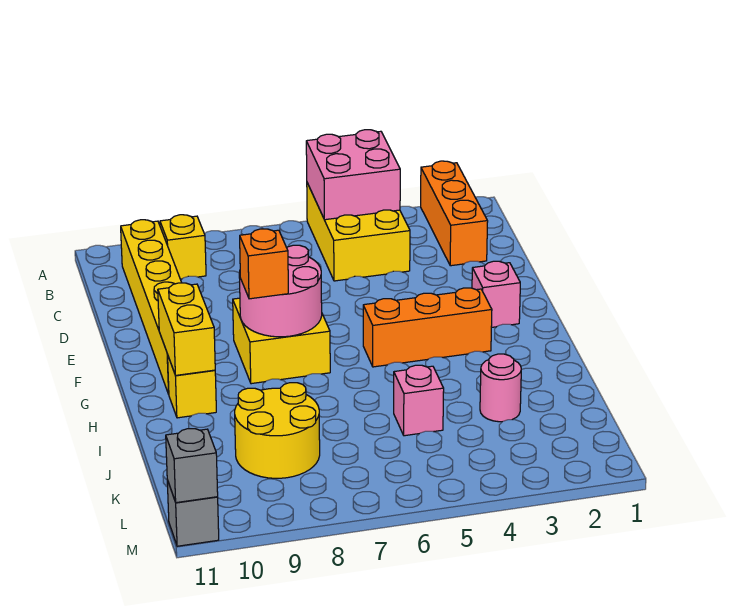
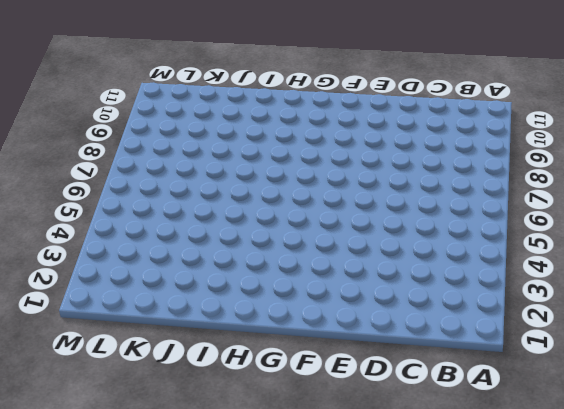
none -> orange 1x3 brick [421,161,488,266]
none -> yellow 2x3 brick [307,183,410,281]
none -> yellow 1x1 brick [160,215,206,279]

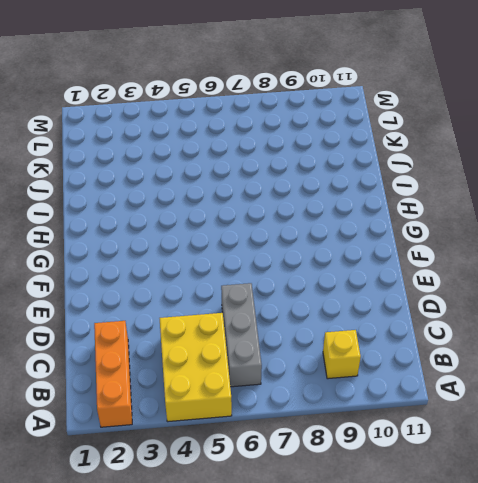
grey 1x3 brick [221,283,262,387] -> none
none -> yellow 1x6 brick [121,220,182,394]
none -> pink 1x1 brick [472,261,520,327]
none -> yellow 2x2 brick [233,298,330,384]

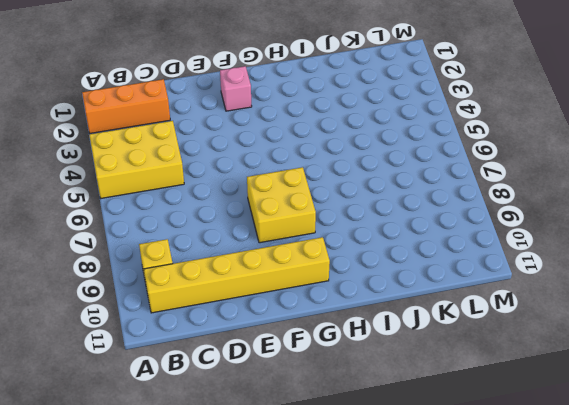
none -> orange 1x3 brick [363,288,492,367]
none -> yellow 1x1 brick [168,357,216,418]
none -> pink 1x1 round brick [480,354,521,422]

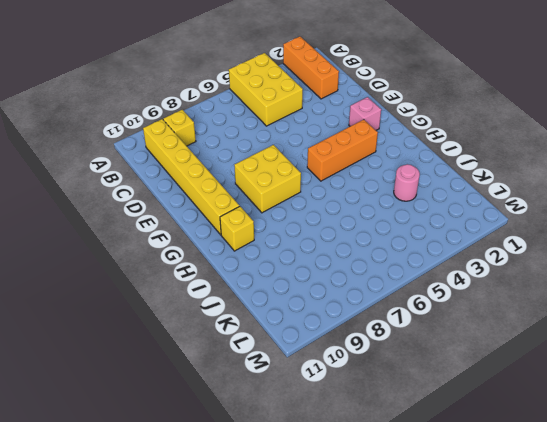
none -> pink 1x1 brick [394,365,444,436]
none -> yellow 2x2 round brick [235,383,320,478]
none -> grey 1x1 brick [167,480,219,546]

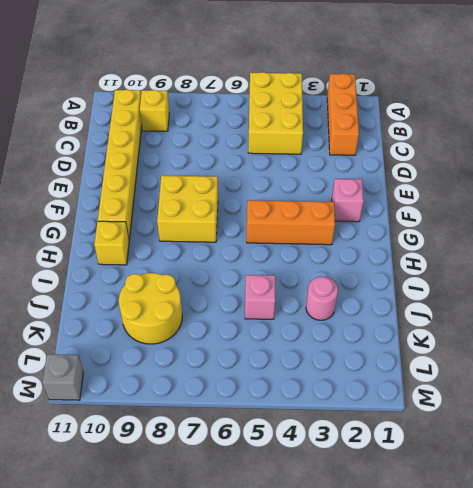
none -> pink 2x2 brick [306,130,400,220]
none -> pink 2x2 round brick [239,245,322,337]
none -> yellow 1x2 brick [158,283,215,375]

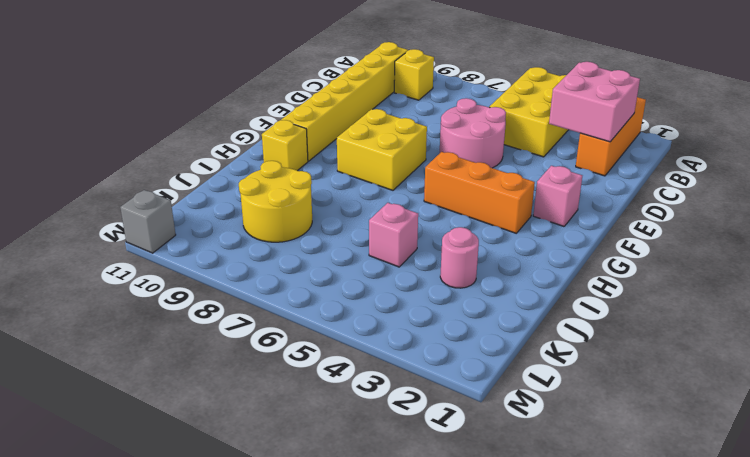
pink 2x2 brick [549,62,640,142] -> pink 2x2 brick moved to [306,130,400,220]
pink 2x2 round brick [440,98,506,168] -> pink 2x2 round brick moved to [239,245,322,337]
none -> yellow 1x2 brick [158,283,215,375]
none -> grey 1x1 brick [166,429,218,503]
none -> orange 1x1 brick [240,229,288,299]

